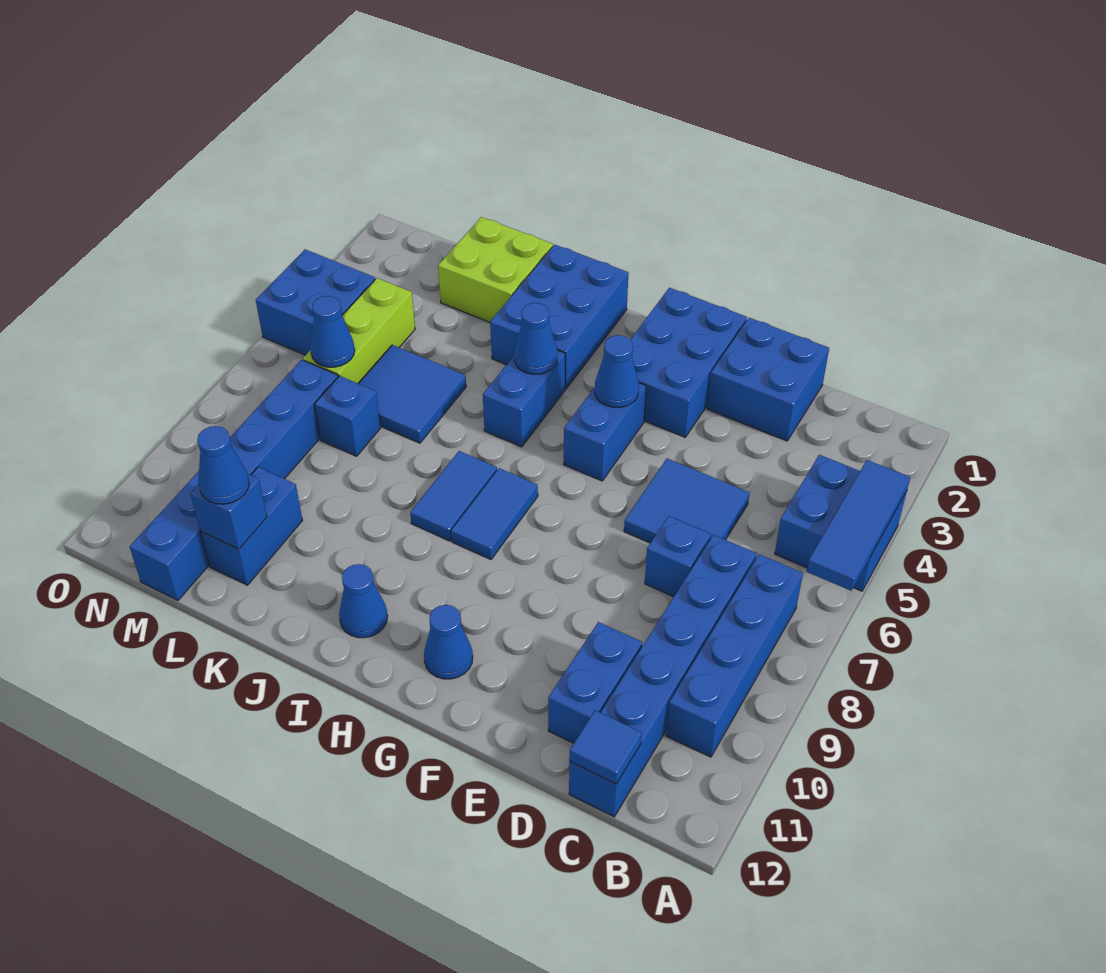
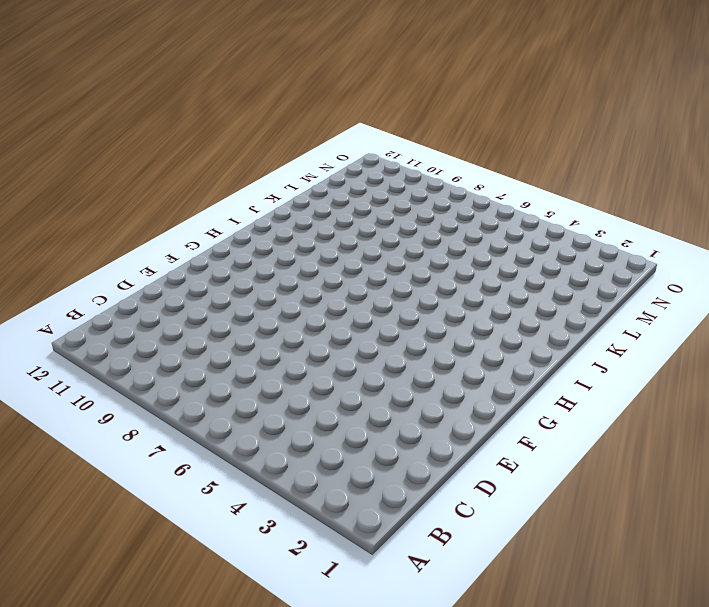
none -> blue 2x2 brick [775,455,907,591]
none -> blue 1x4 brick [666,554,803,757]
none -> blue 1x6 brick [569,535,757,817]

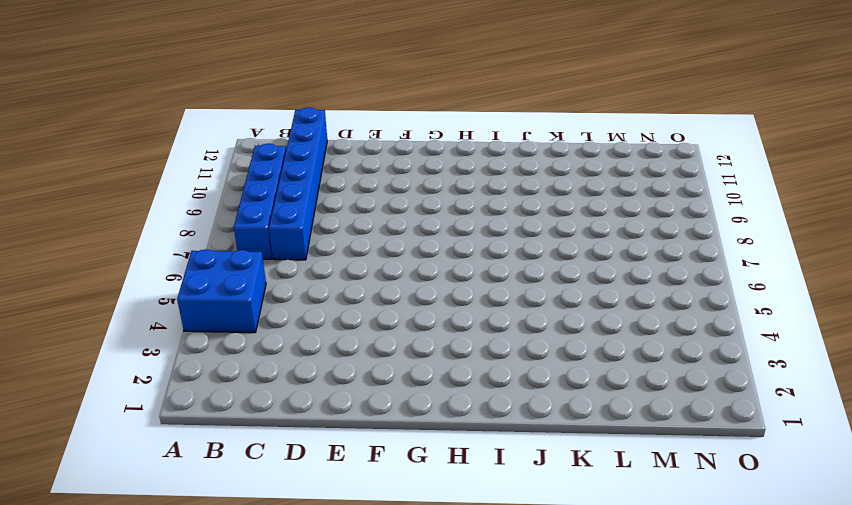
none -> blue 2x2 brick [707,318,829,441]
none -> blue 2x2 tile [624,458,749,543]
none -> blue 1x1 brick [645,516,711,597]

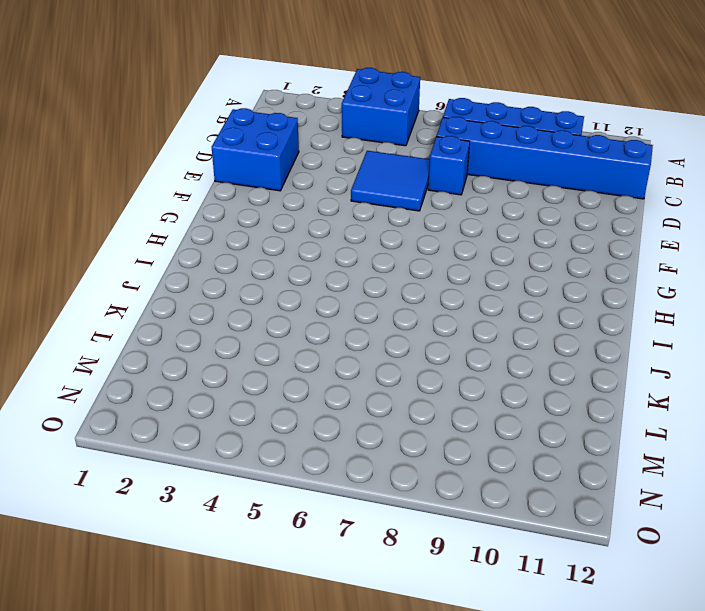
none -> blue 1x2 brick [548,622,642,743]
none -> blue 2x3 brick [630,288,747,437]
none -> blue 1x2 brick [564,383,646,481]

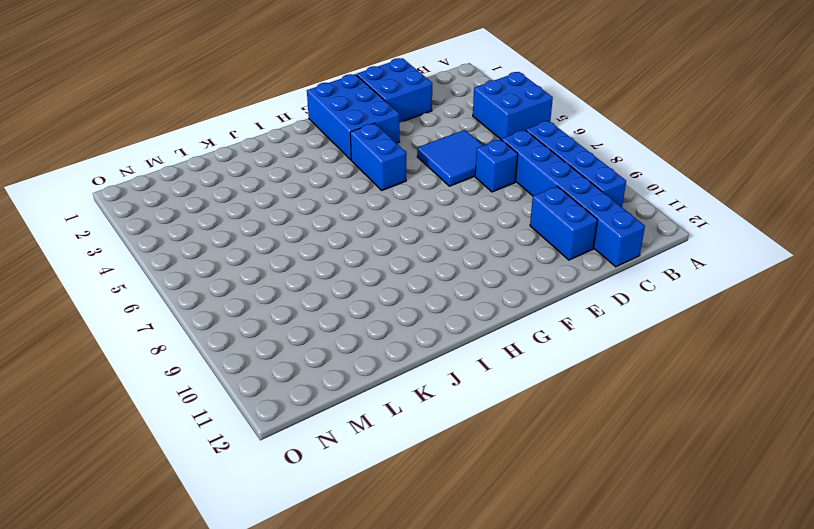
none -> blue 1x1 cone [424,605,473,679]
none -> blue 1x2 tile [451,468,538,559]
none -> blue 2x3 brick [490,245,629,389]

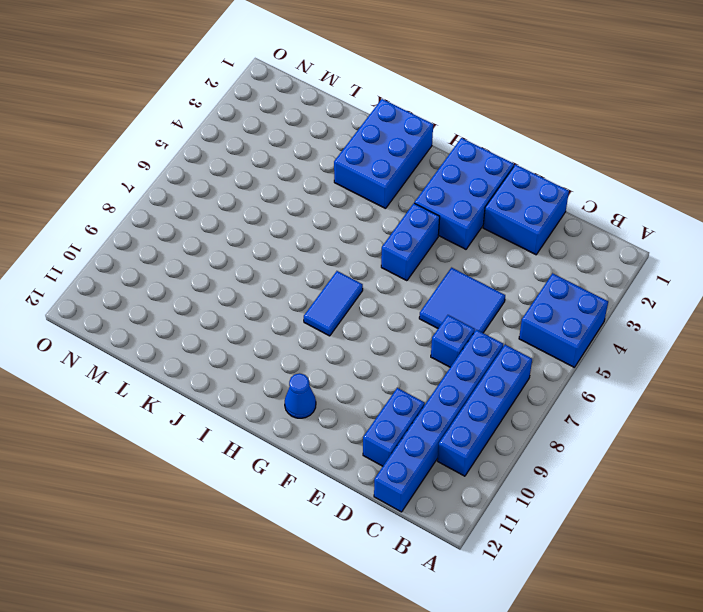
none -> blue 1x2 brick [483,350,565,447]
none -> blue 1x2 tile [410,451,497,541]
none -> blue 1x1 cone [339,564,388,638]

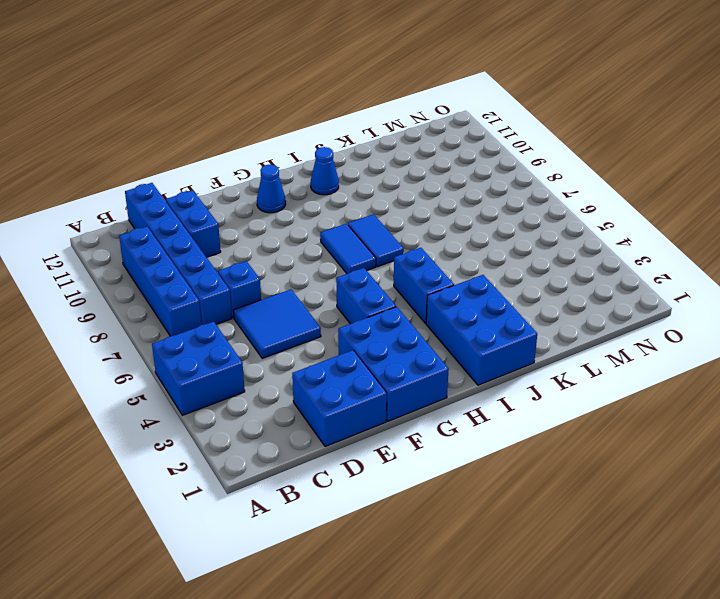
none -> lime 2x2 brick [438,217,553,322]
none -> blue 2x2 tile [358,345,466,443]
none -> blue 1x1 brick [315,376,381,456]

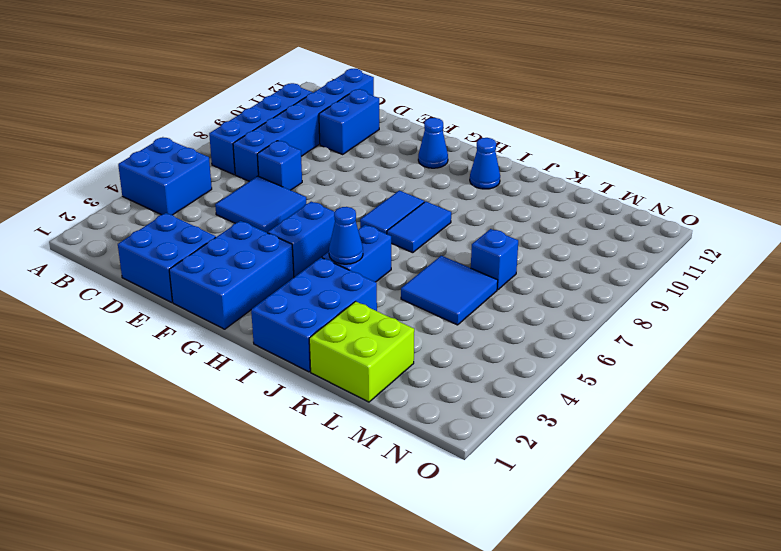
none -> blue 1x2 brick [201,467,303,585]
none -> lime 1x3 brick [303,278,415,383]
none -> blue 1x6 brick [130,360,338,600]

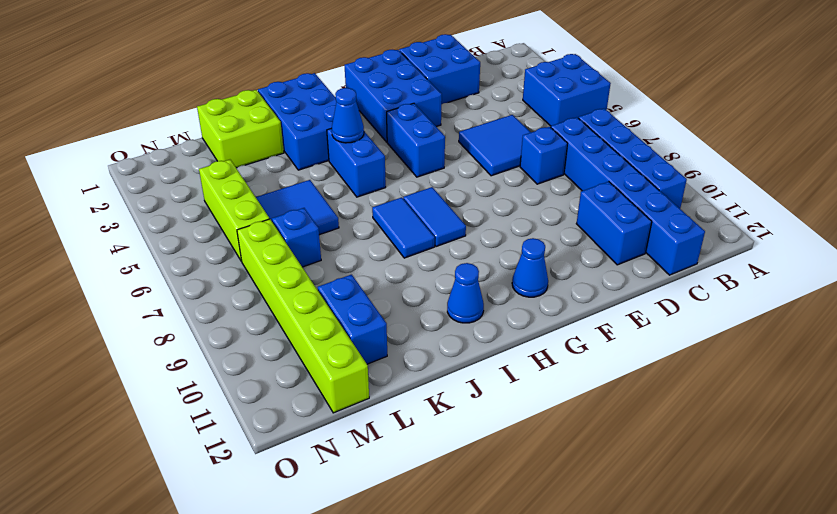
lime 1x6 brick [237,219,369,413] -> blue 1x6 brick [130,360,338,600]
none -> blue 2x2 brick [256,249,375,355]
none -> blue 1x3 tile [806,460,910,591]
none -> blue 1x1 tile [569,710,642,784]

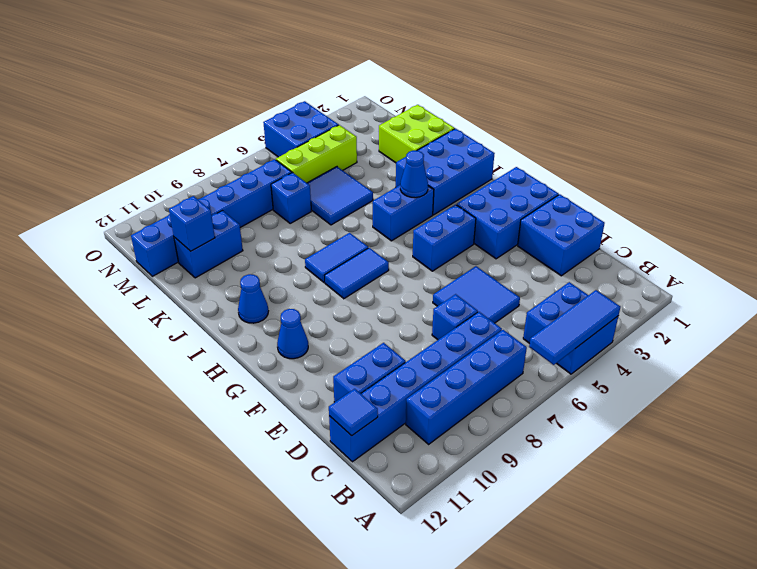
none -> blue 1x1 cone [595,335,639,407]
none -> blue 1x1 cone [310,296,355,367]
none -> blue 1x1 cone [197,426,249,504]

